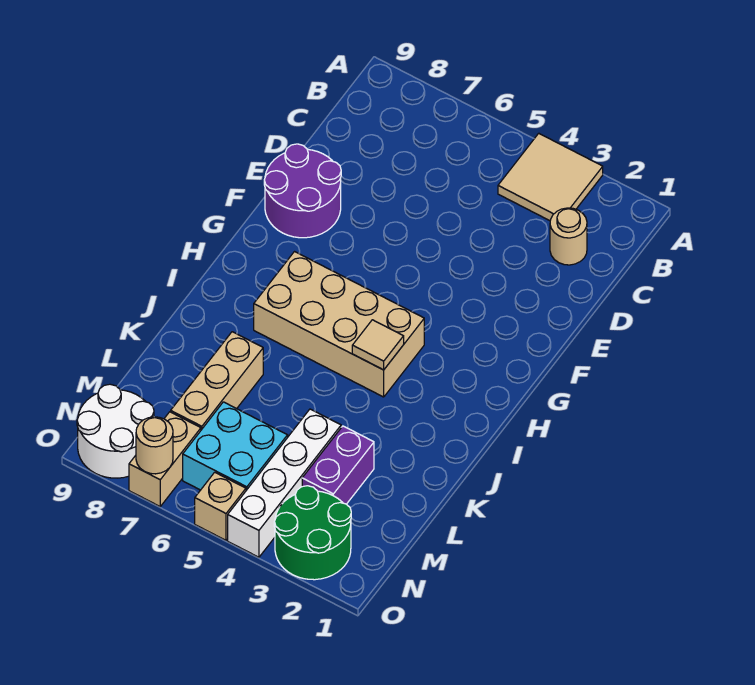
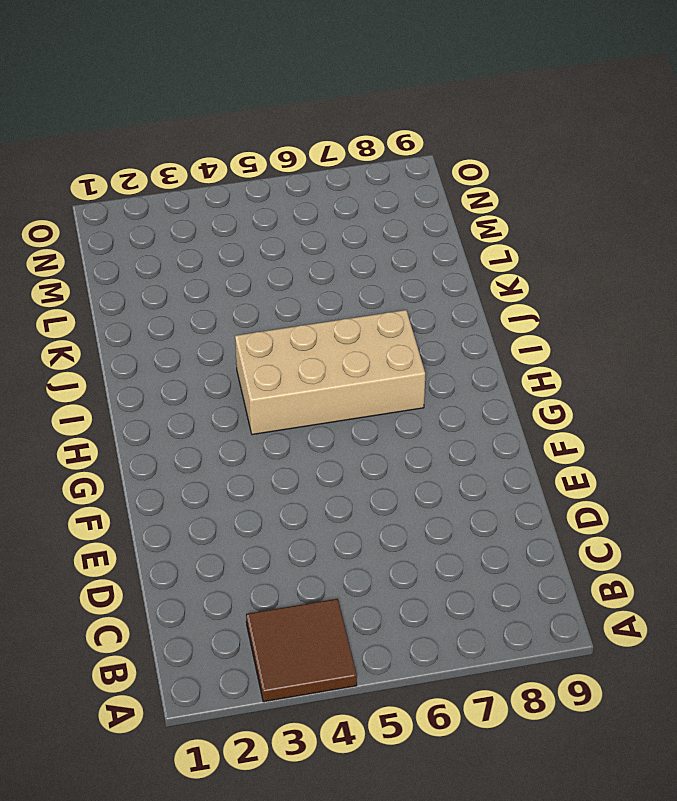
brown 2x2 tile [246,599,357,702] -> tan 2x2 tile [498,133,603,221]
none -> tan 1x1 round brick [550,208,587,265]
none -> purple 2x2 round brick [264,144,341,238]
none -> tan 1x3 brick [171,332,263,430]

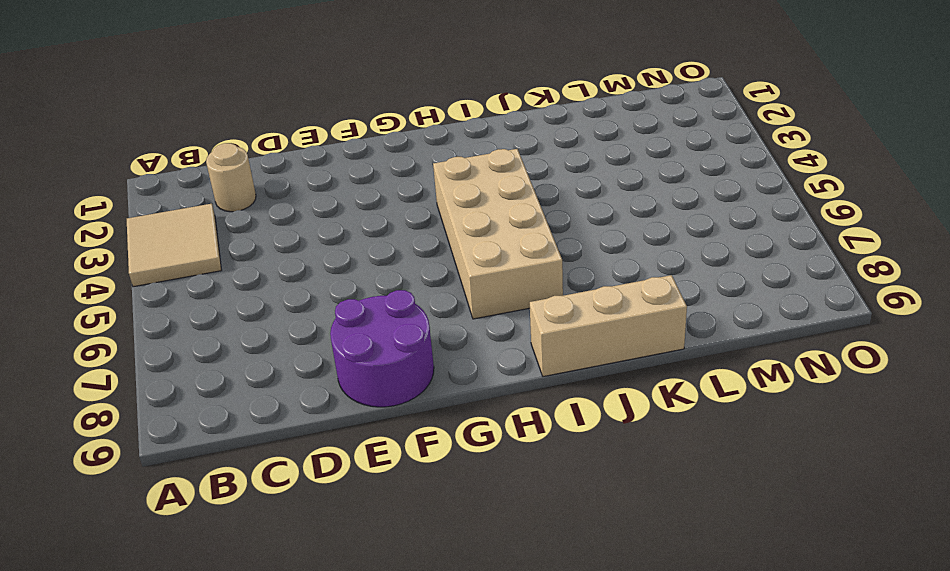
tan 1x3 brick [530,275,687,377] -> tan 1x3 brick moved to [171,332,263,430]
none -> purple 1x2 brick [302,426,374,504]
none -> white 1x4 brick [228,409,341,557]
none -> cyan 2x2 brick [183,402,288,490]

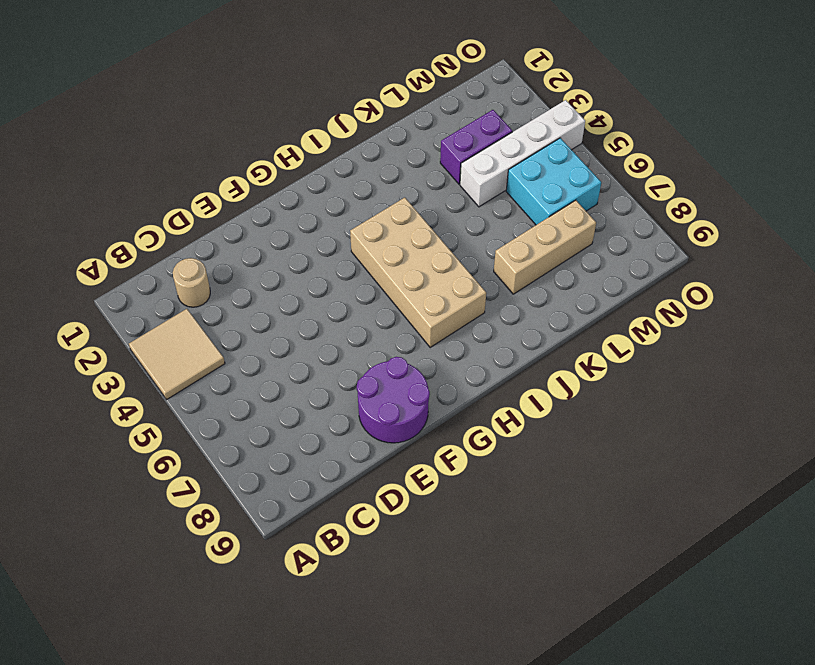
none -> green 2x2 round brick [274,486,351,580]
none -> tan 1x2 brick [129,412,201,506]
none -> white 2x2 round brick [77,384,154,478]

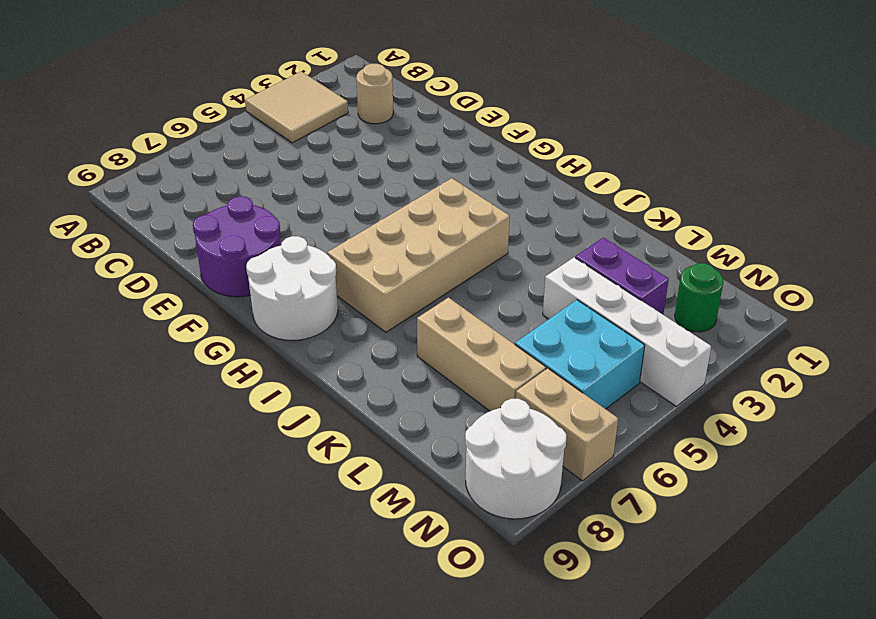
white 2x2 round brick [246,236,338,340] -> none
green 1x1 round brick [675,263,724,332] -> green 2x2 round brick [274,486,351,580]
none -> tan 1x1 brick [195,472,246,540]
none -> tan 1x1 tile [352,320,404,370]
none -> tan 1x1 round brick [136,417,173,474]

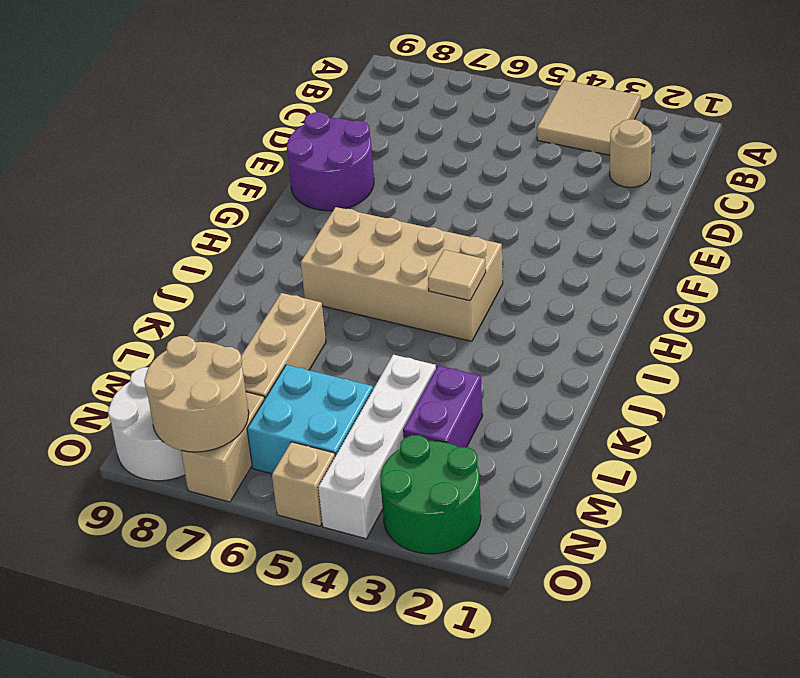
tan 2x2 round brick [144,336,249,452] -> tan 1x1 round brick [136,417,173,474]

